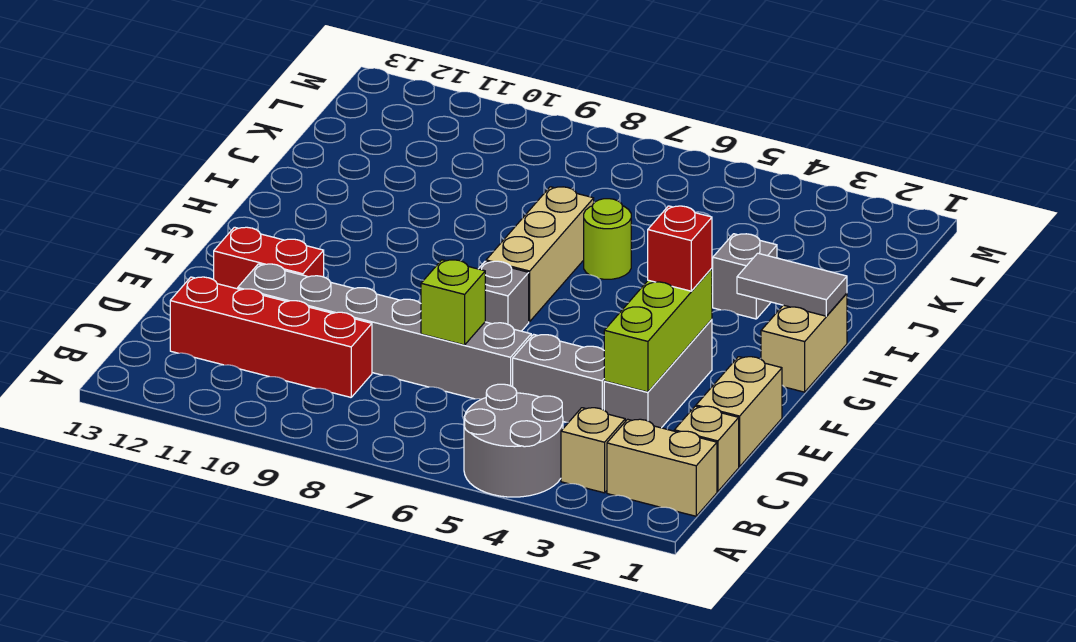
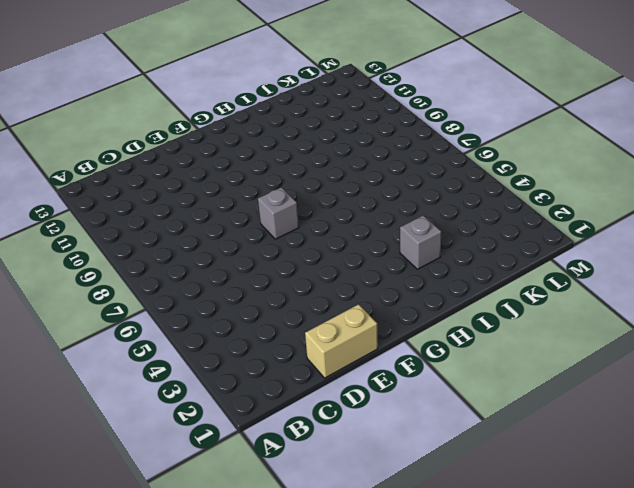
none -> grey 2x2 round brick [464,384,563,497]
none -> tan 1x2 brick [607,419,717,516]
none -> tan 1x1 brick [561,408,625,493]

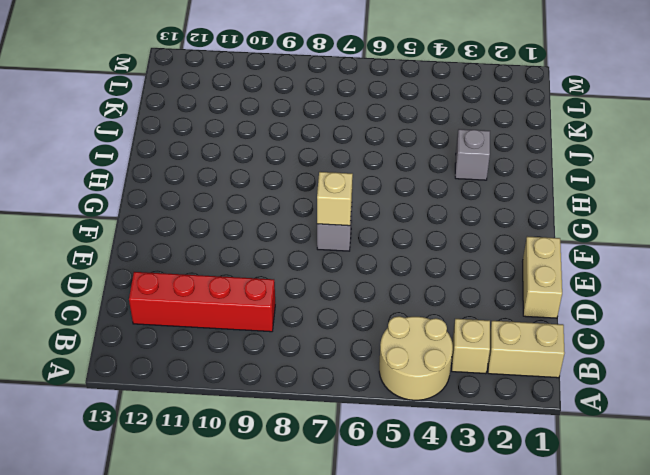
tan 2x2 round brick [379,316,453,400] -> grey 2x2 round brick [464,384,563,497]
tan 1x1 brick [317,172,353,226] -> tan 1x1 brick moved to [674,406,739,492]
none -> grey 1x3 brick [604,320,712,428]
none -> grey 1x2 brick [513,334,605,422]
none -> grey 1x6 brick [238,264,531,399]

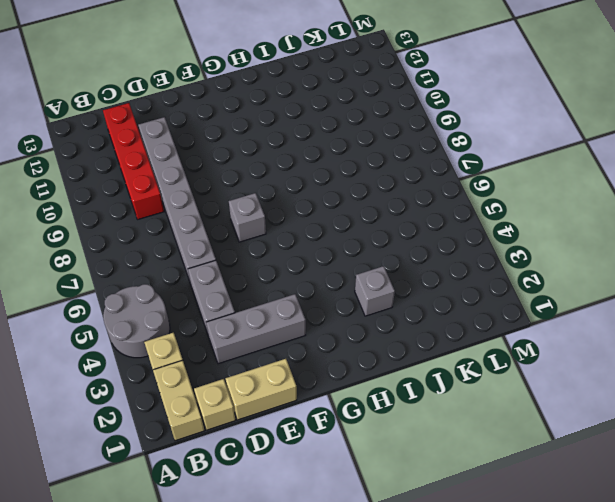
none -> red 1x2 brick [214,227,324,289]
none -> tan 1x2 brick [761,293,847,392]
none -> tan 1x3 brick [486,187,594,322]

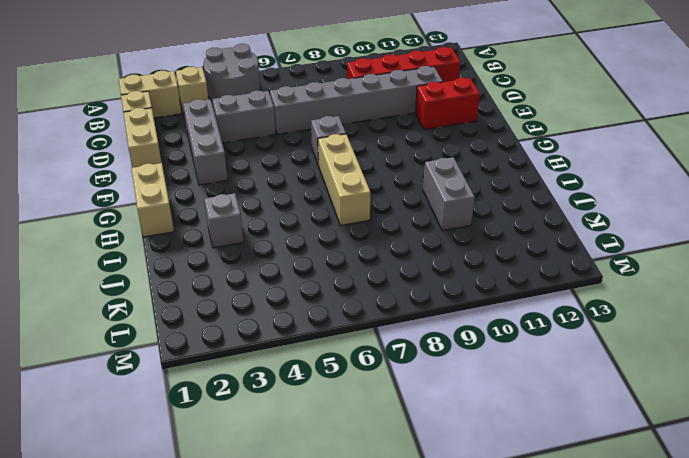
grey 1x2 brick [423,157,475,231] -> none
none -> lime 1x1 round brick [584,199,631,279]
none -> lime 1x3 brick [604,268,712,392]
none -> lime 1x1 brick [421,260,485,345]

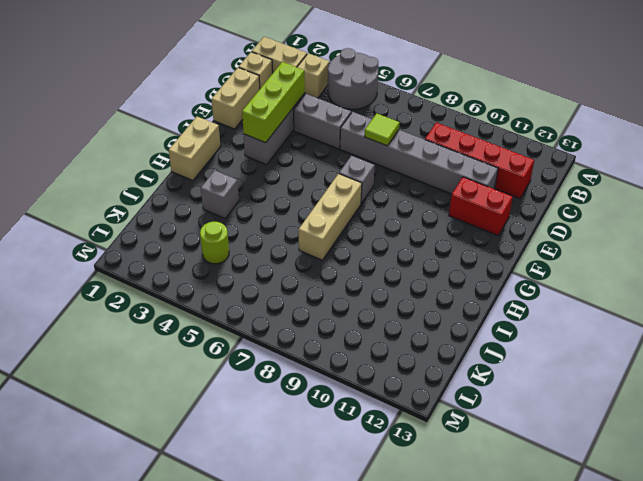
lime 1x1 tile [364,113,400,146] -> lime 1x1 brick [421,260,485,345]
lime 1x1 round brick [200,222,229,264] -> lime 1x1 round brick moved to [584,199,631,279]
none -> grey 1x2 tile [737,253,847,316]
none -> red 1x1 brick [648,206,712,291]

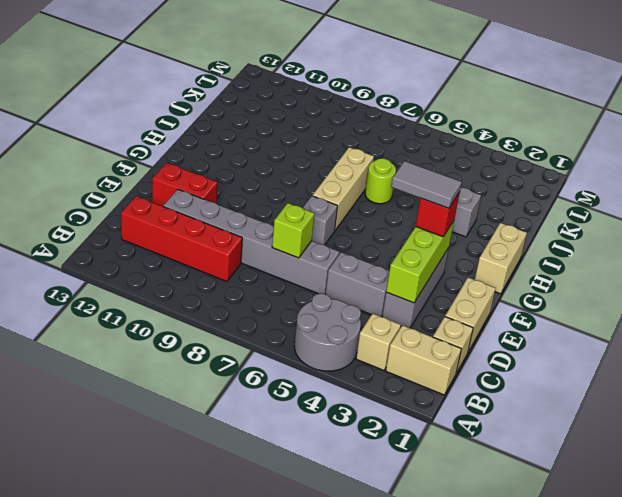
grey 1x2 tile [391,161,462,208] -> grey 1x2 tile moved to [737,253,847,316]

